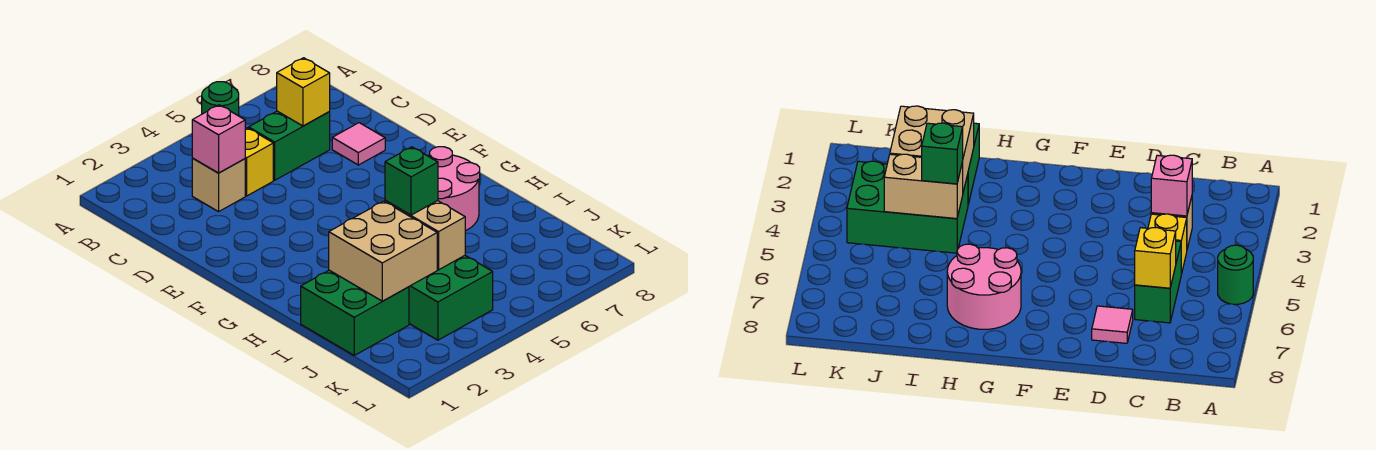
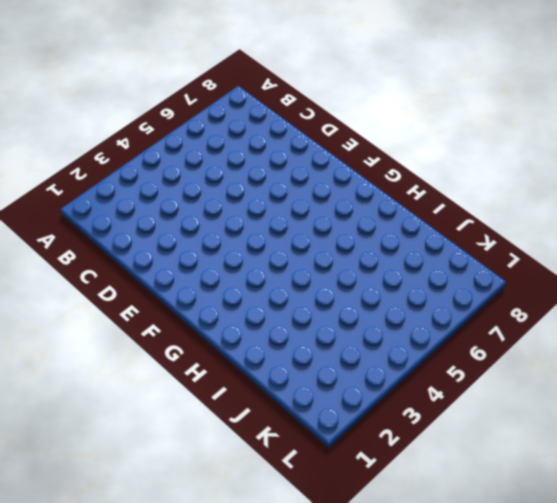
none -> green 1x1 round brick [202,82,239,116]
none -> tan 1x1 brick [192,158,245,212]
none -> yellow 1x1 brick [245,128,273,196]

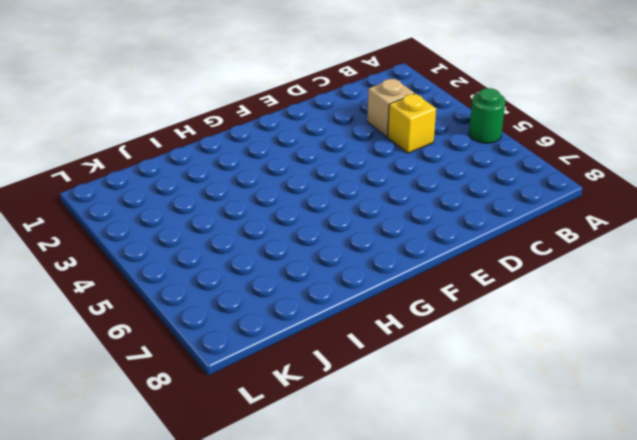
none -> green 1x2 brick [249,111,330,180]
none -> pink 1x1 tile [332,123,385,165]
none -> pink 2x2 round brick [427,147,480,231]

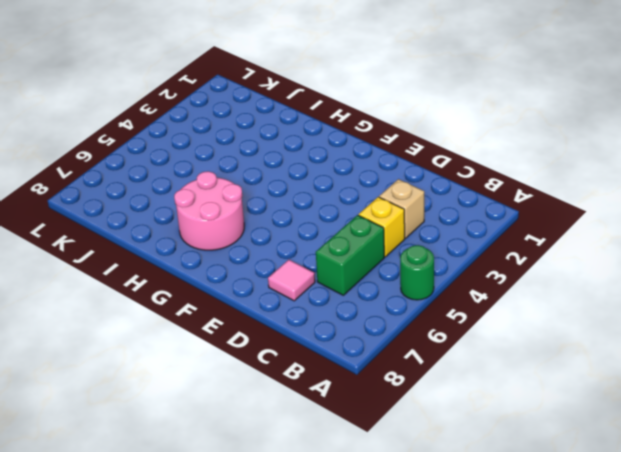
none -> green 2x2 brick [301,270,409,355]
none -> green 2x3 brick [409,256,493,340]
none -> pink 1x1 brick [192,105,245,173]

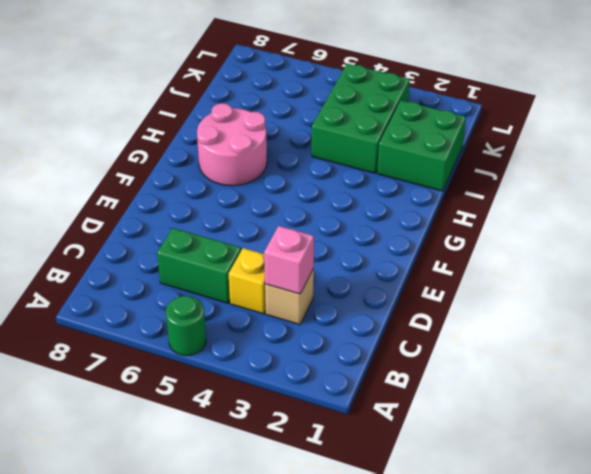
none -> pink 1x1 tile [332,123,385,165]
none -> yellow 1x1 brick [277,58,330,126]
none -> tan 2x2 brick [329,201,437,301]

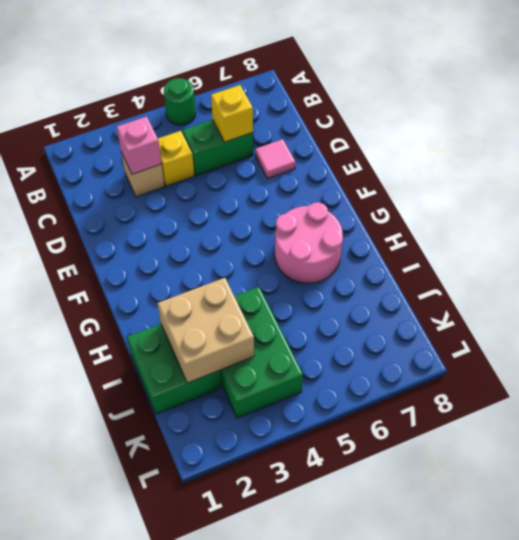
none -> tan 1x2 brick [385,200,465,270]
none -> green 1x1 brick [385,147,438,215]

